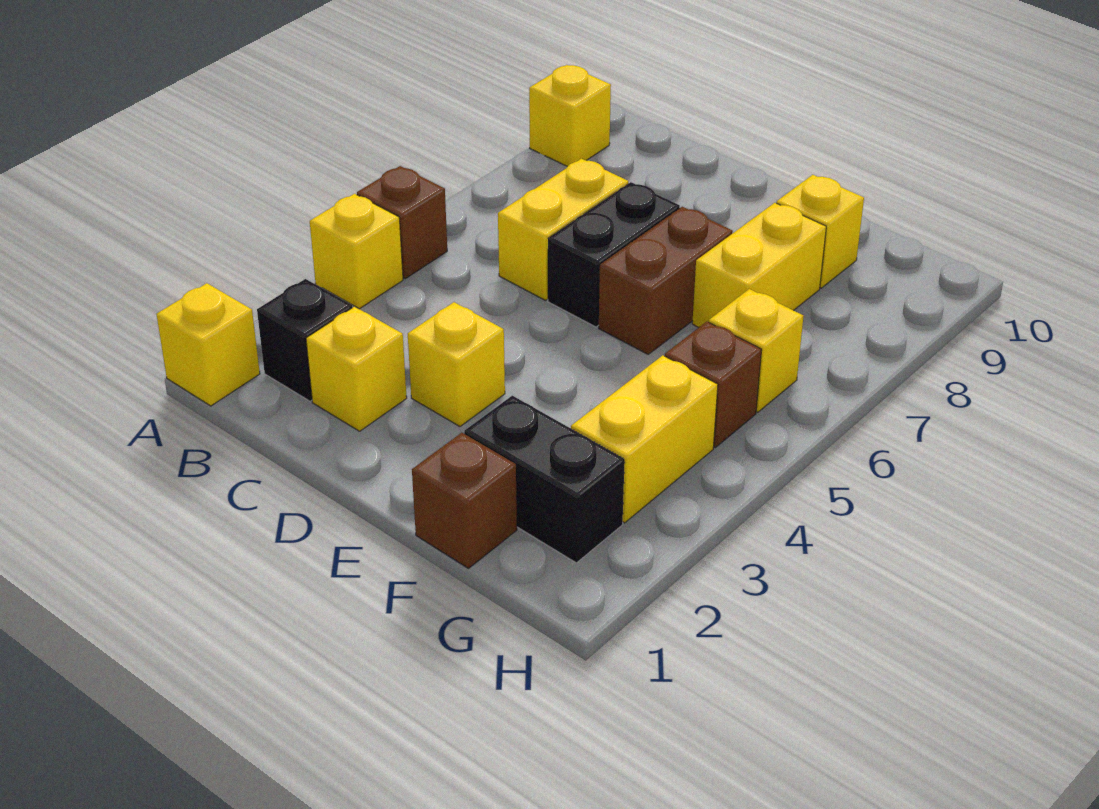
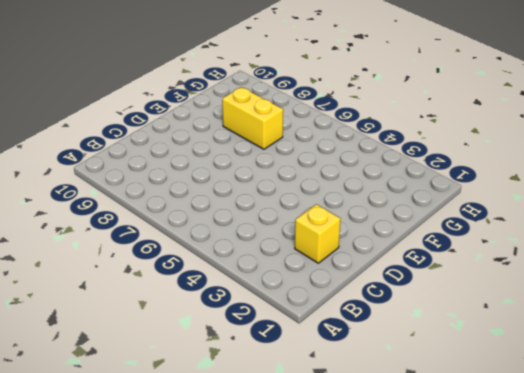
none -> yellow 1x1 brick [156,283,260,406]
none -> yellow 1x1 brick [310,194,403,309]
none -> brown 1x1 brick [357,166,447,279]

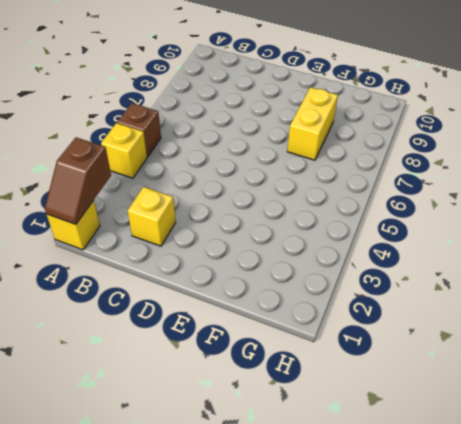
brown 1x2 slope [45,137,111,224] -> none
none -> yellow 1x1 brick [529,65,611,167]
none -> black 1x1 brick [257,279,352,401]
none -> yellow 1x2 brick [498,159,628,300]

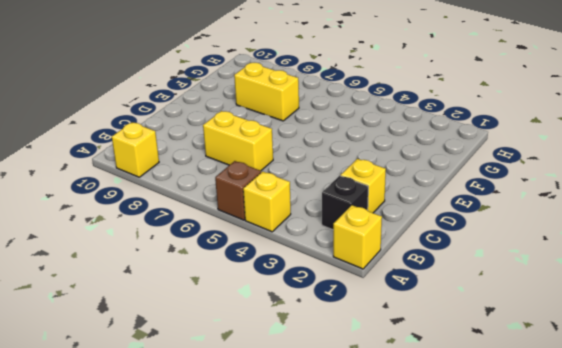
none -> yellow 1x1 brick [408,302,505,426]
none -> black 1x2 brick [548,182,680,327]
none -> brown 1x2 brick [599,207,733,354]

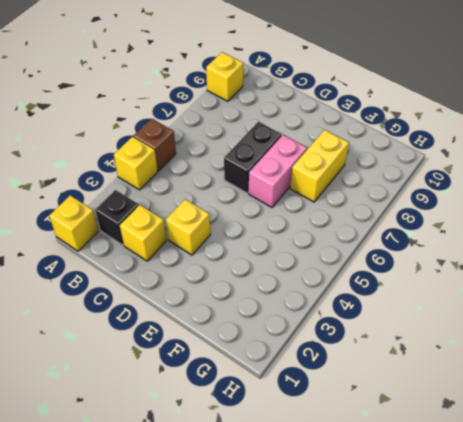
pink 1x2 brick [249,135,307,207] -> brown 1x2 brick [599,207,733,354]
none -> yellow 1x2 brick [498,159,628,300]
none -> brown 1x1 brick [412,433,517,568]
none -> black 1x2 brick [464,396,625,563]

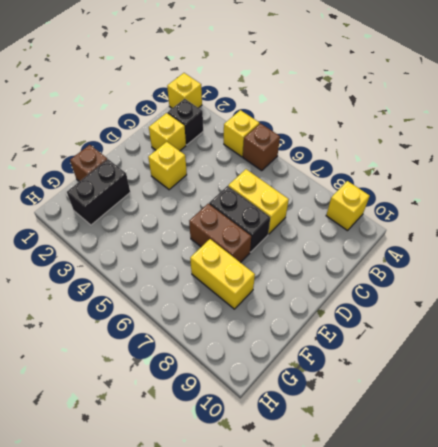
none -> yellow 1x1 brick [776,175,864,288]
none -> yellow 1x2 brick [571,355,718,523]
none -> brown 1x1 brick [665,322,762,447]

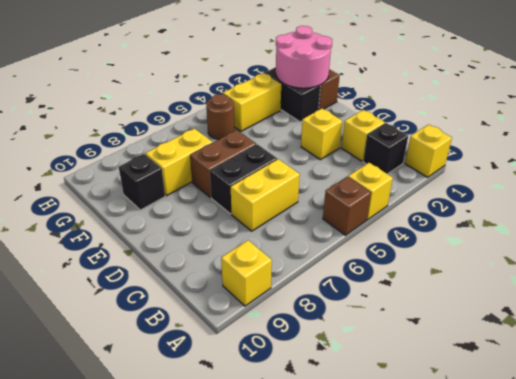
pink 2x2 round brick [276,26,332,88] -> none
black 1x1 brick [119,154,165,210] -> yellow 1x1 brick [776,175,864,288]
brown 1x1 round brick [206,94,234,139] -> brown 1x1 brick [665,322,762,447]
none -> yellow 1x1 brick [709,289,803,412]

